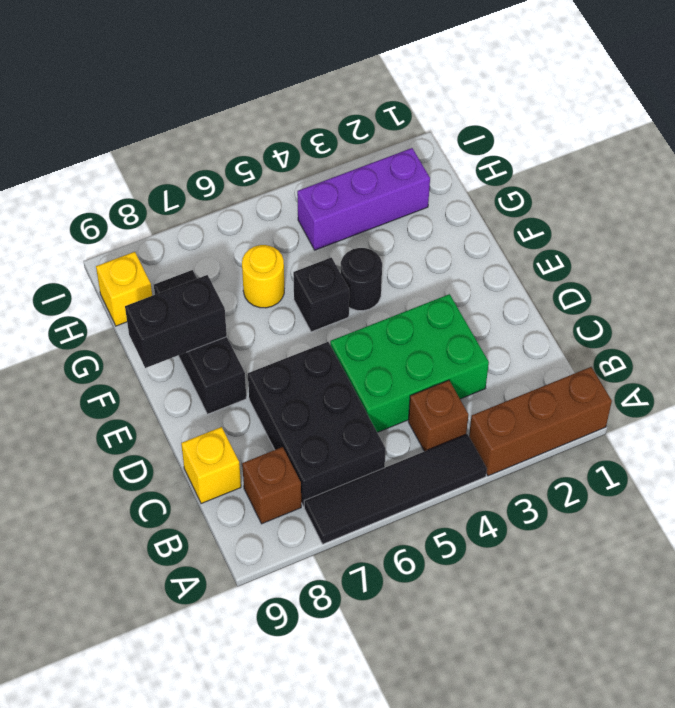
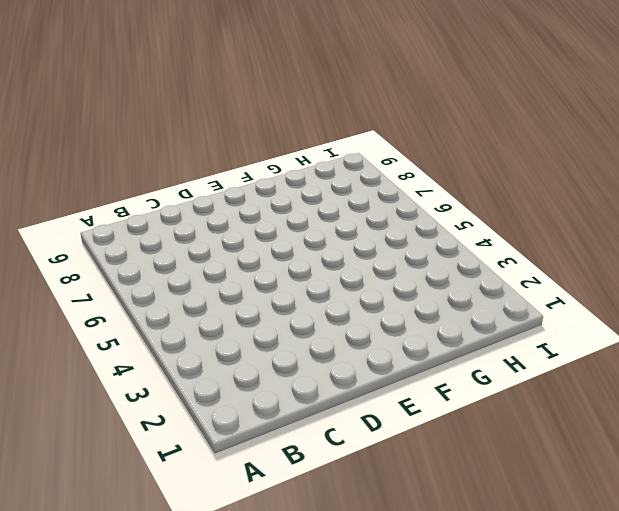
none -> brown 1x3 brick [469,367,612,476]
none -> black 1x4 tile [304,434,487,544]
none -> brown 1x1 brick [408,380,468,451]

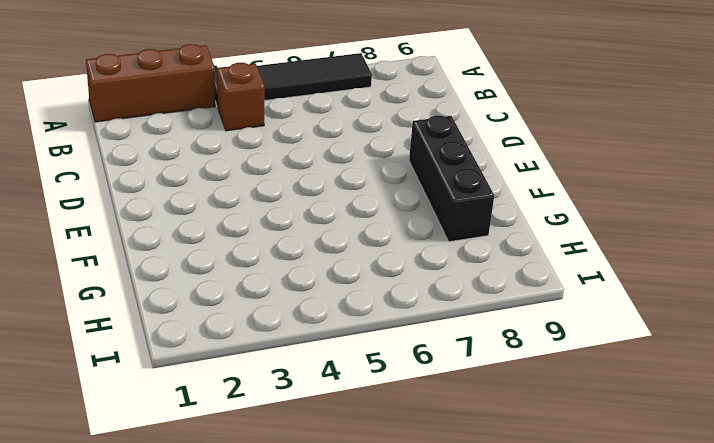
none -> black 2x3 brick [248,342,386,507]
none -> brown 1x1 brick [242,447,301,524]
none -> green 2x3 brick [330,294,489,432]

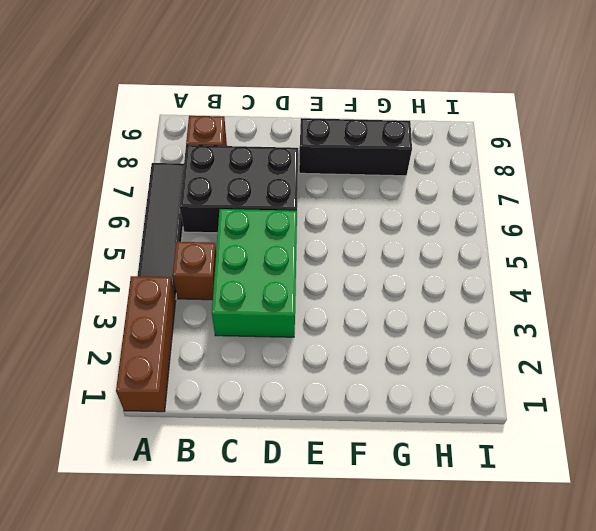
none -> yellow 1x1 brick [181,427,241,504]
none -> black 1x1 round brick [341,248,382,311]
none -> black 1x1 brick [293,257,349,332]

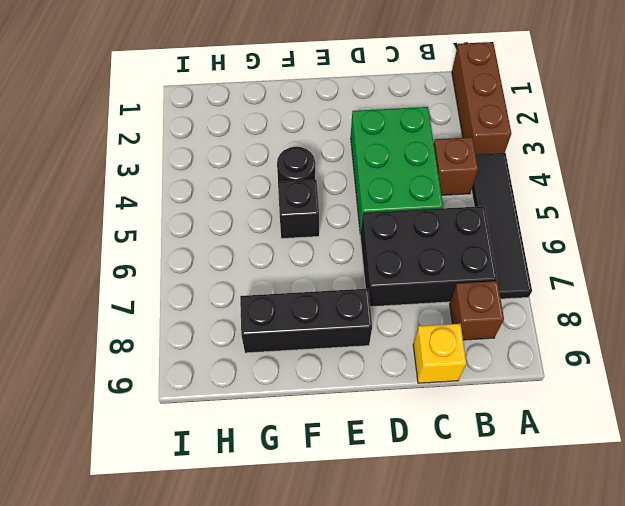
none -> yellow 1x1 round brick [242,245,284,308]
none -> purple 1x3 brick [297,148,430,250]
none -> yellow 1x1 brick [96,252,152,326]

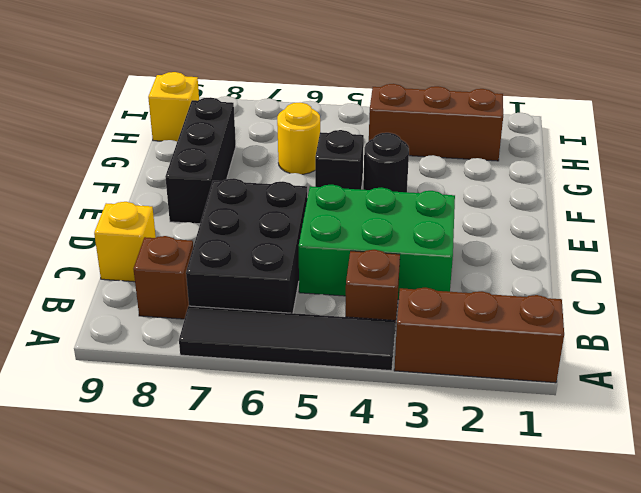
brown 1x3 brick [369,84,503,161] -> purple 1x3 brick [297,148,430,250]
none -> black 1x2 brick [125,275,227,368]

